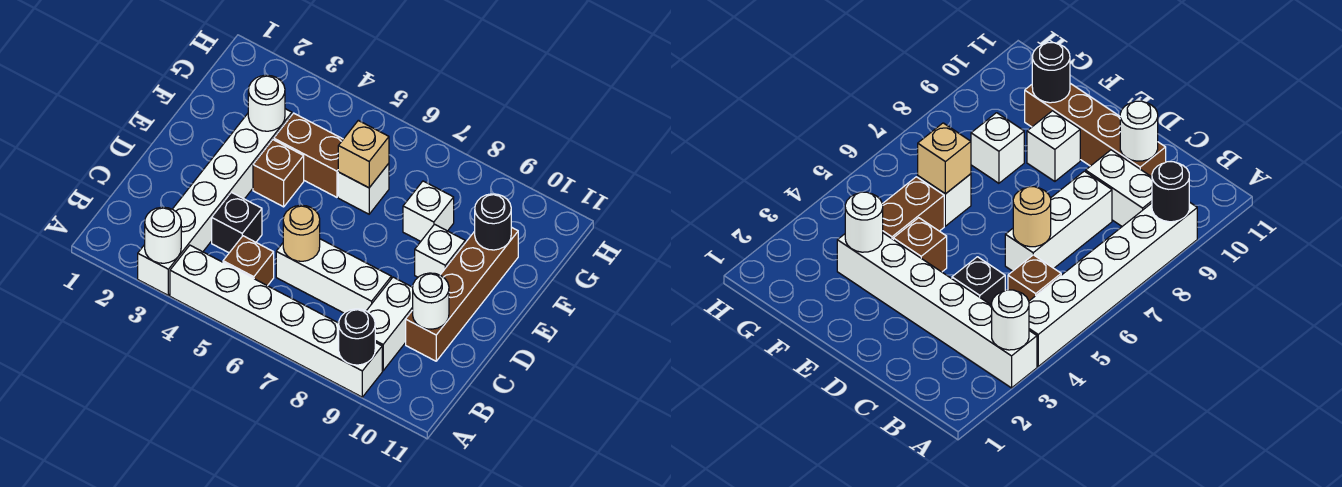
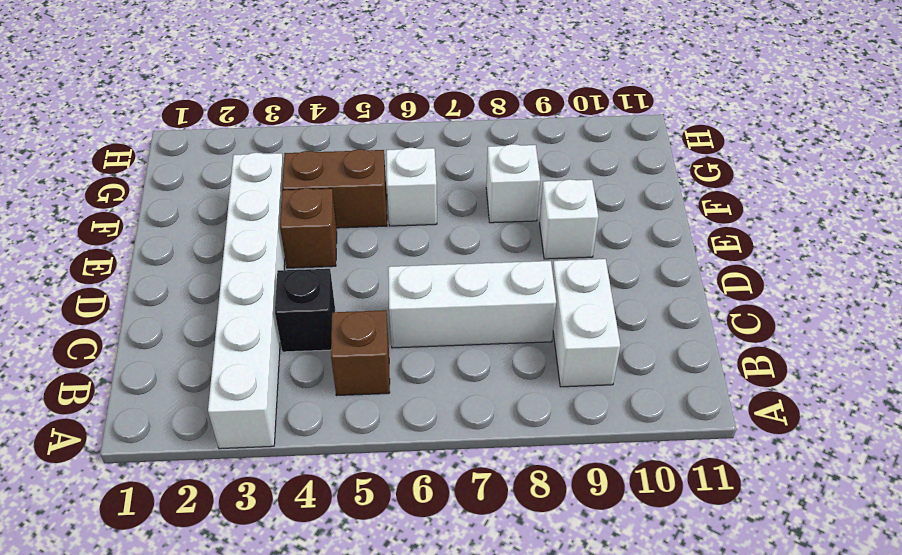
none -> white 1x6 brick [170,245,382,397]
none -> brown 1x4 brick [406,227,518,361]
none -> white 1x1 round brick [145,207,181,263]

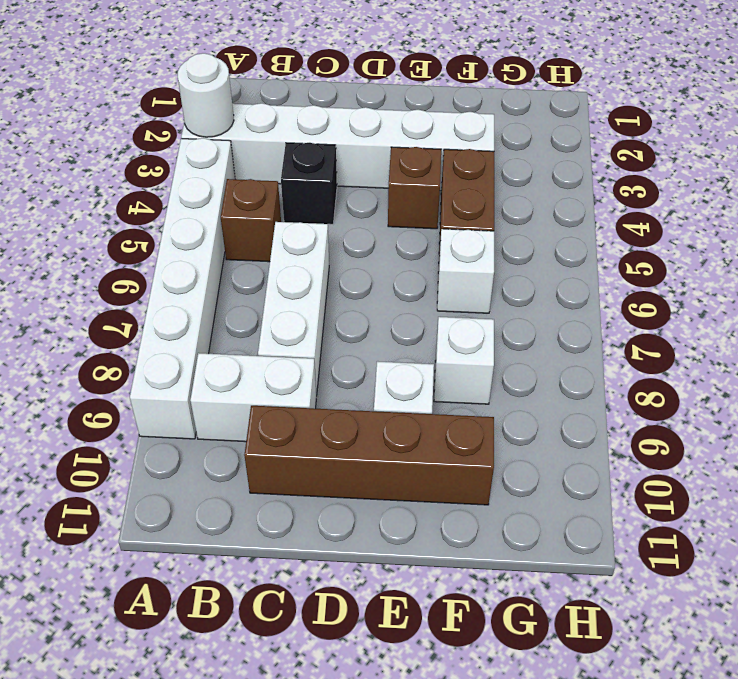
none -> black 1x1 round brick [339,309,375,365]
none -> tan 1x1 round brick [283,205,320,261]
none -> white 1x1 round brick [413,273,449,329]

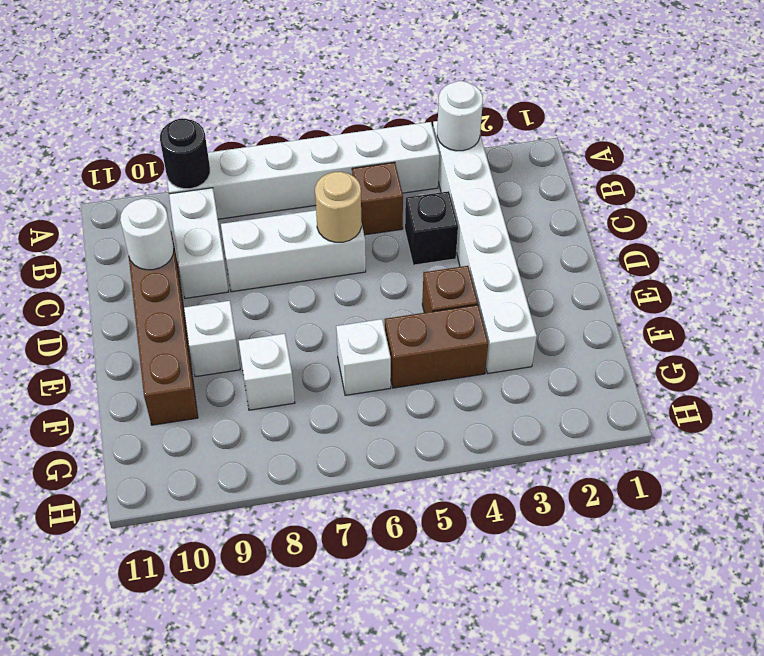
none -> white 1x1 round brick [248,75,285,131]
none -> tan 1x1 brick [338,120,389,188]
none -> black 1x1 round brick [475,194,511,250]

